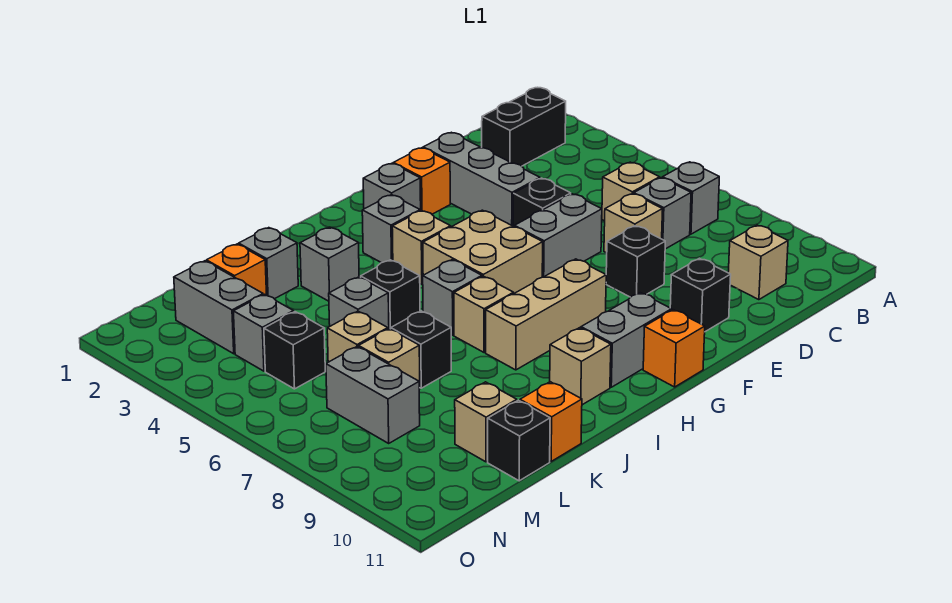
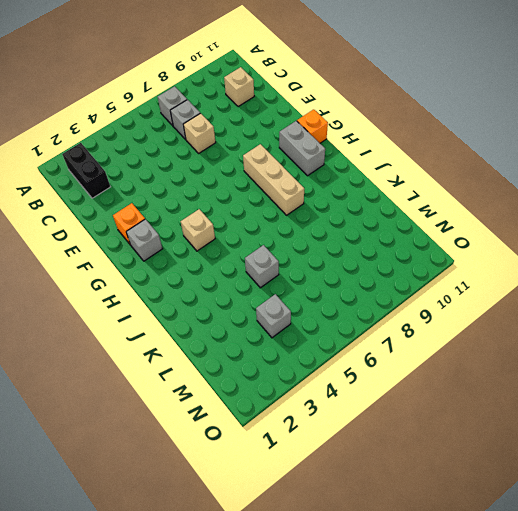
none -> tan 1x1 brick [602,162,660,221]
none -> grey 1x3 brick [423,132,540,226]
none -> black 1x1 brick [513,178,571,226]
none -> grey 1x2 brick [514,194,602,277]

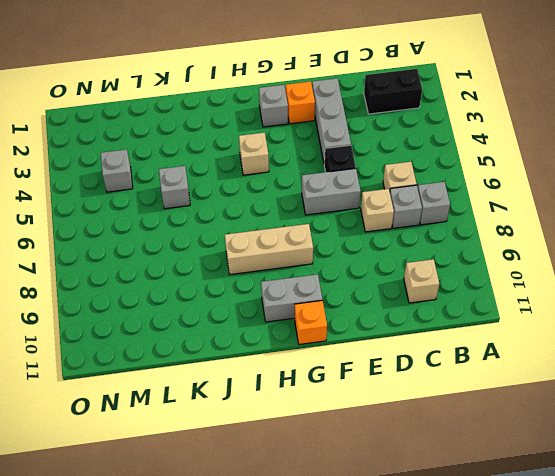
none -> black 1x1 brick [606,226,665,297]
none -> black 1x1 brick [670,258,731,332]
none -> tan 2x2 brick [423,210,543,293]
none -> grey 1x1 brick [362,195,420,263]

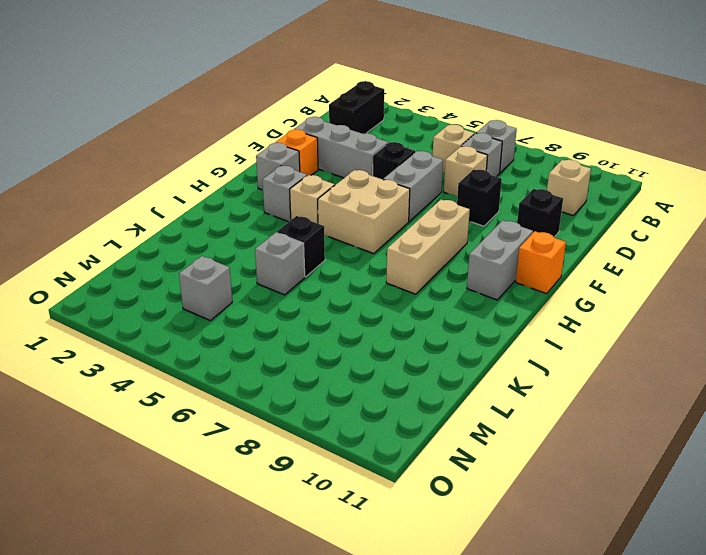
none -> grey 1x1 brick [423,260,482,335]
none -> tan 1x1 brick [454,276,514,352]
none -> tan 1x1 brick [550,328,611,405]
none -> grey 1x1 brick [300,227,359,301]

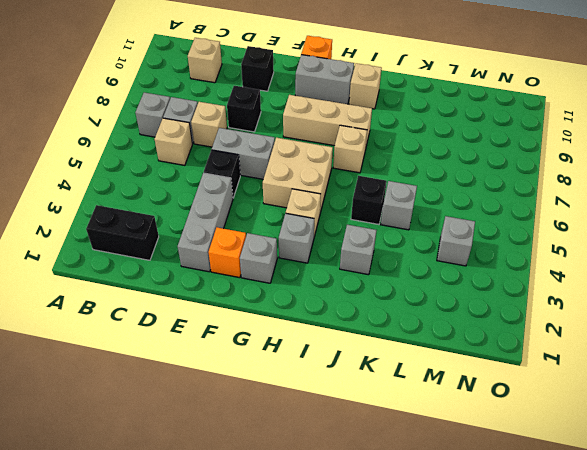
none -> grey 1x1 brick [423,260,482,335]
none -> grey 1x1 brick [239,228,298,299]
none -> black 1x1 brick [391,311,451,388]
none -> orange 1x1 brick [520,382,582,462]

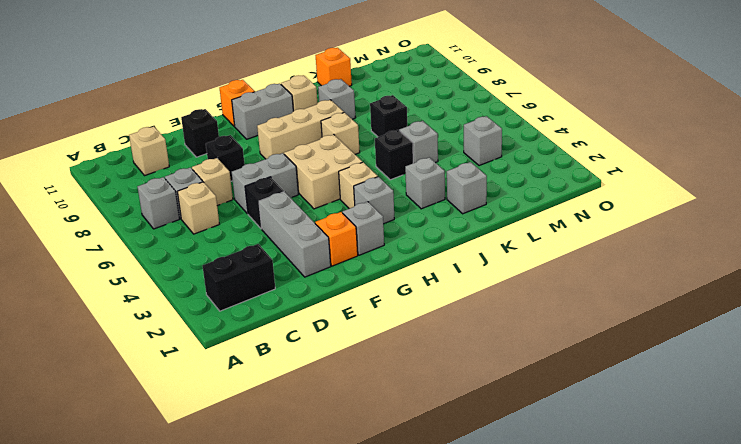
grey 1x1 brick [318,79,356,119] -> grey 1x1 brick moved to [423,260,482,335]
none -> orange 1x1 brick [206,244,267,295]
none -> tan 1x1 brick [327,311,388,362]
none -> tan 1x1 brick [359,329,420,389]
none -> tan 1x1 brick [455,382,517,462]

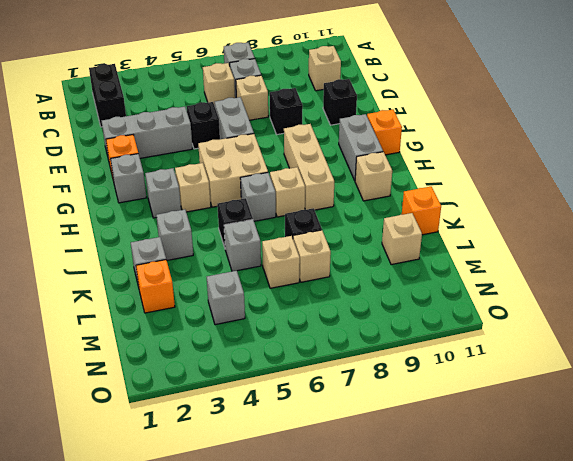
none -> black 1x1 brick [488,400,550,481]
none -> grey 1x2 brick [174,261,263,354]
none -> black 1x1 brick [264,312,325,389]
none -> grey 1x2 brick [326,347,420,443]

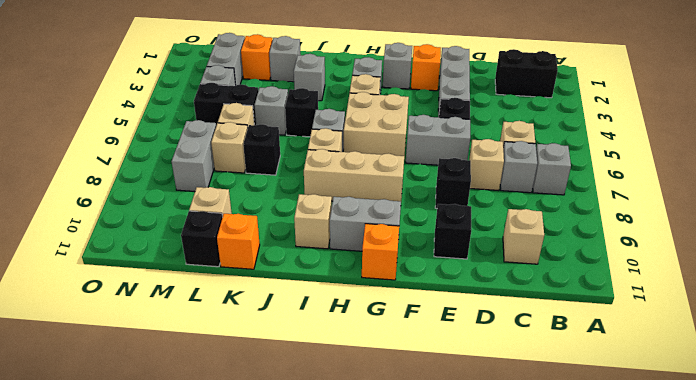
black 1x2 brick [194,83,258,126] -> black 1x1 brick [264,312,325,389]

